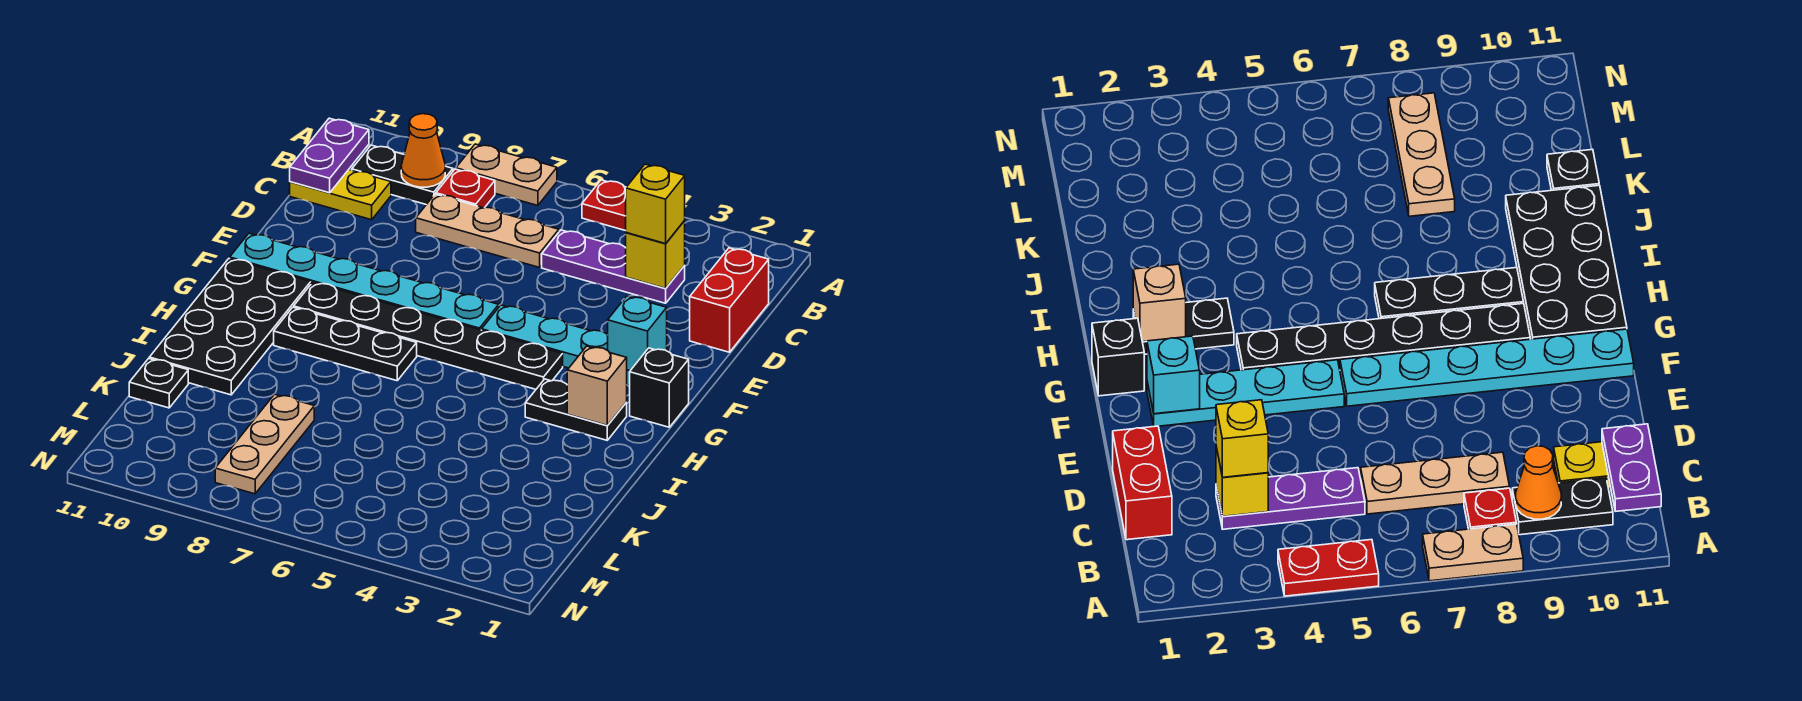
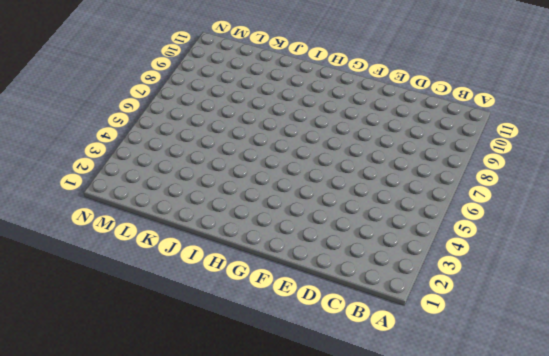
none -> red 1x2 plate [582,180,626,231]
none -> tan 1x2 plate [456,144,557,206]
none -> red 1x1 plate [436,169,495,208]

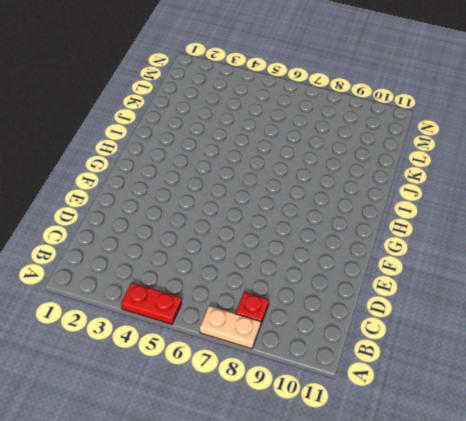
none -> black 1x2 plate [352,145,453,205]
none -> red 1x2 brick [690,248,769,352]
none -> purple 1x3 plate [542,230,685,303]

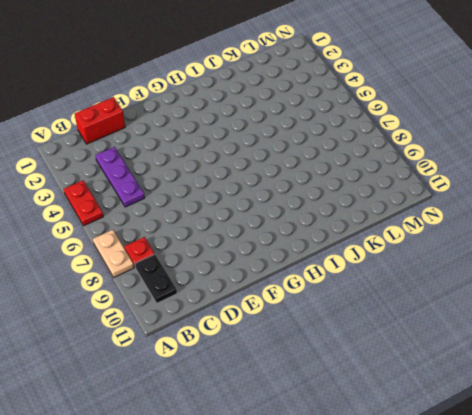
none -> tan 1x3 plate [416,194,559,267]
none -> yellow 1x2 plate [290,170,391,220]
none -> cyan 1x4 plate [482,305,630,385]

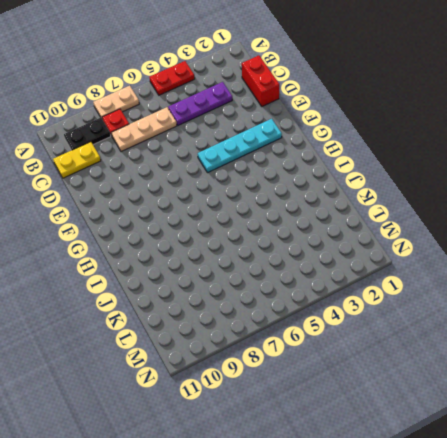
none -> cyan 1x6 plate [230,233,499,330]
none -> black 1x1 brick [630,348,689,427]
none -> black 1x6 plate [294,282,563,389]

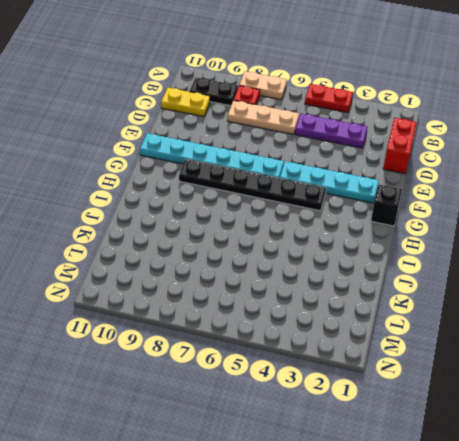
none -> black 2x4 plate [149,258,311,395]
none -> black 1x2 plate [525,379,627,440]
none -> black 1x3 plate [274,307,417,381]

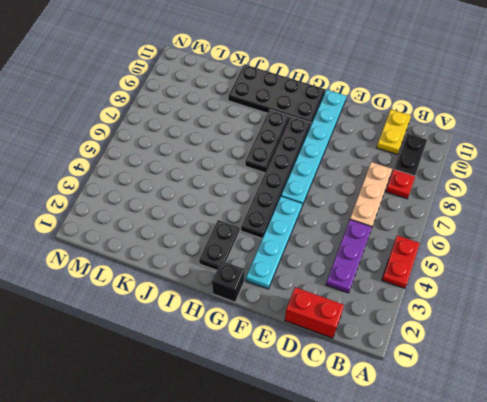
none -> tan 1x2 plate [456,144,557,206]
none -> tan 1x3 plate [215,394,314,494]
none -> black 1x1 plate [129,358,188,408]

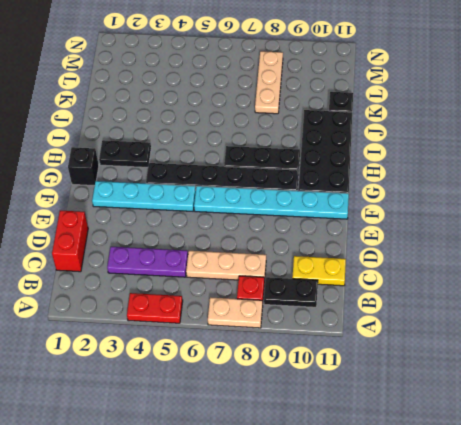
none -> orange 1x1 cone [401,114,445,187]
none -> purple 1x2 plate [290,118,369,193]
none -> yellow 1x1 brick [626,221,685,288]

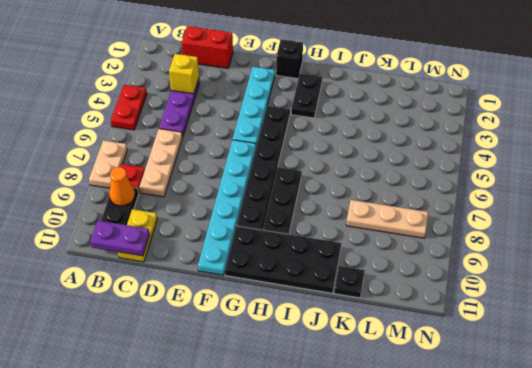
none -> cyan 1x1 brick [608,296,667,371]
none -> tan 1x1 brick [567,346,627,425]
none -> yellow 1x1 brick [626,164,685,244]

